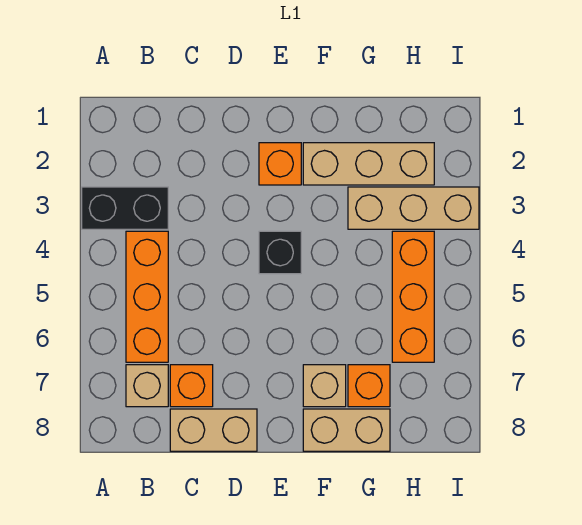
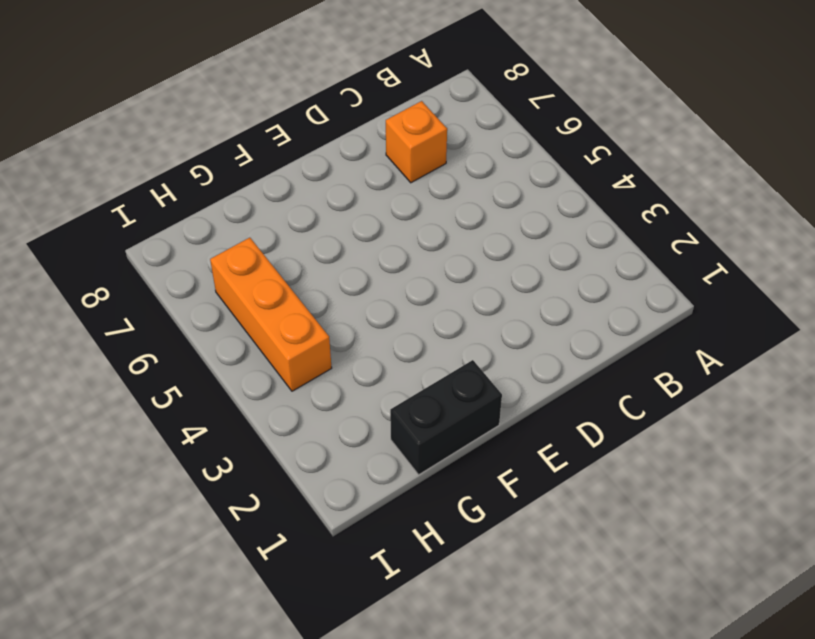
black 1x2 brick [390,360,502,475] -> black 1x2 brick moved to [82,187,168,229]
none -> orange 1x3 brick [126,231,168,362]
none -> tan 1x1 brick [126,365,168,407]
none -> tan 1x2 brick [170,409,257,451]

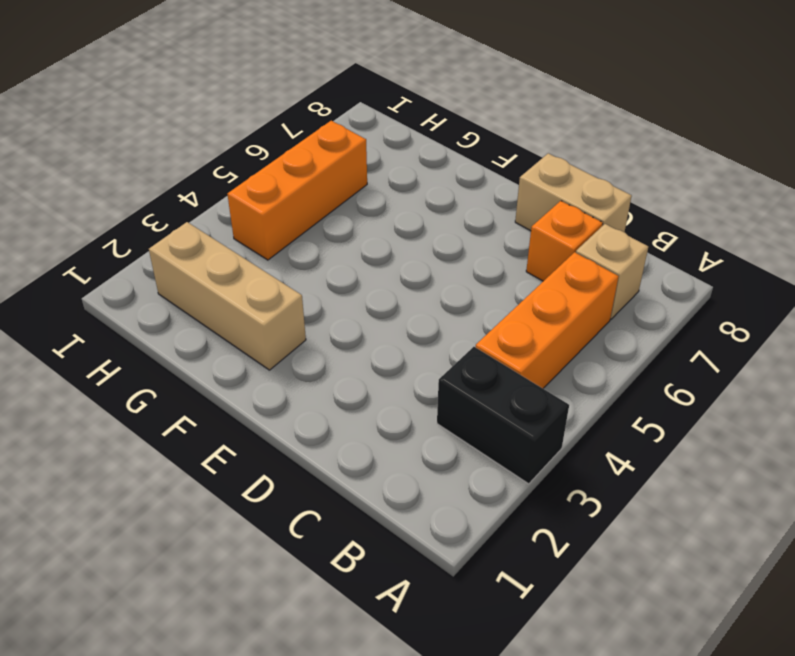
none -> orange 1x1 brick [259,143,301,185]
none -> black 1x1 brick [259,231,301,274]
none -> tan 1x1 brick [303,365,346,407]

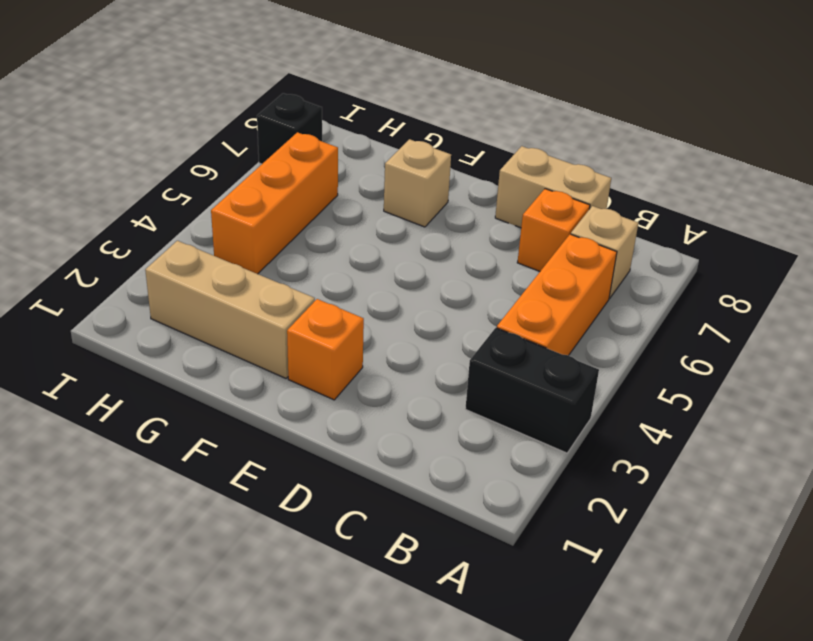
black 1x1 brick [257,93,322,164] -> black 1x1 brick moved to [259,231,301,274]
none -> tan 1x2 brick [303,409,390,451]
none -> tan 1x3 brick [348,187,479,229]
none -> orange 1x1 brick [348,365,390,407]

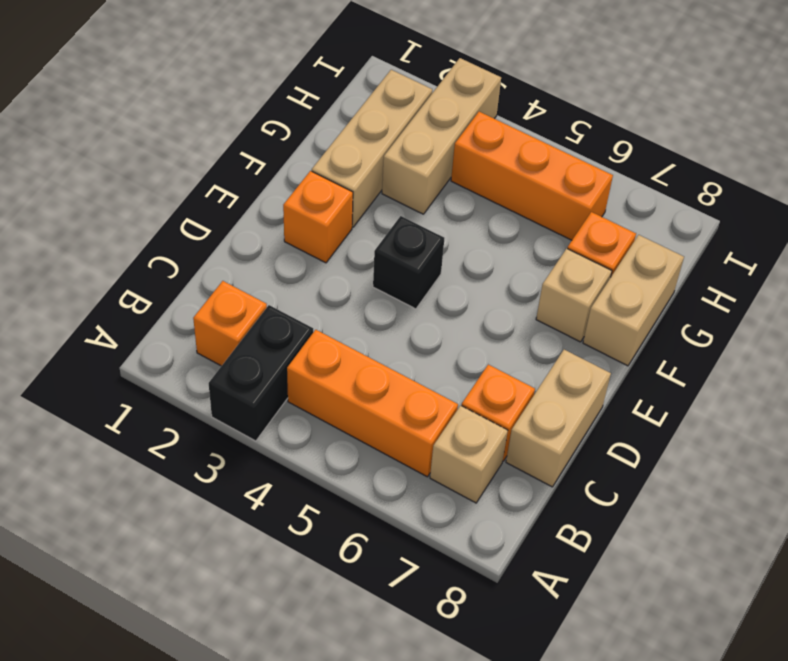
orange 1x1 brick [193,281,267,366] -> none

